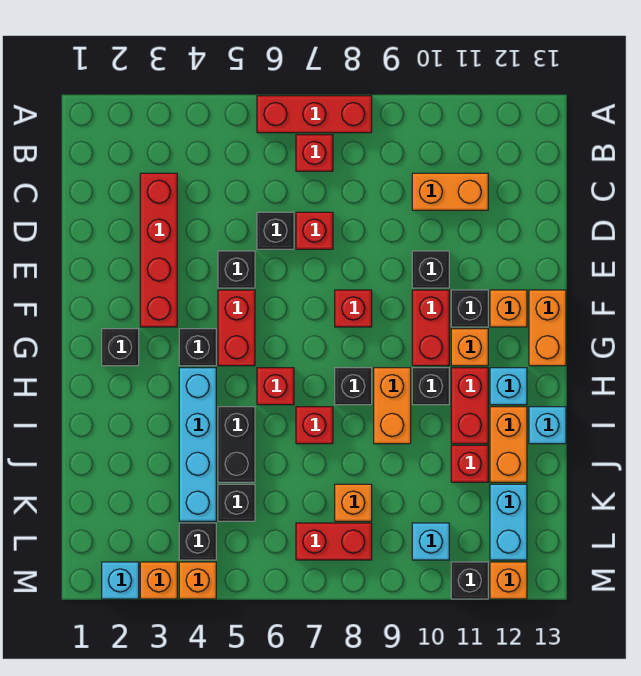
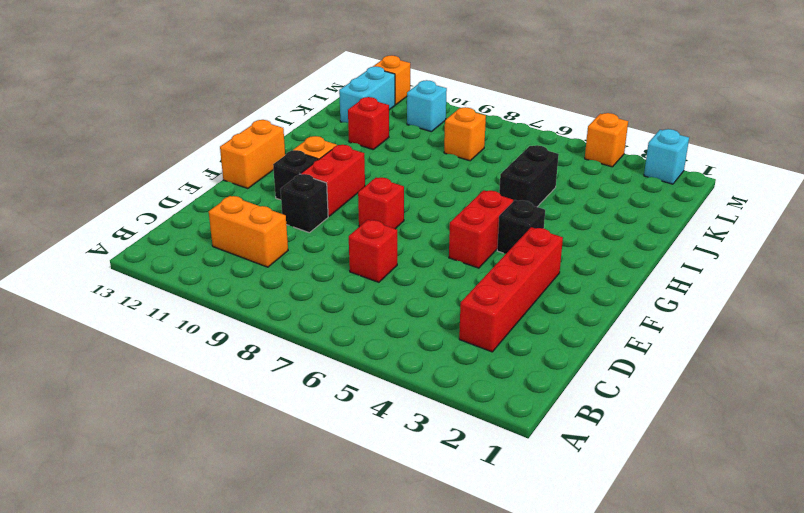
none -> red 1x3 brick [257,96,372,133]
none -> red 1x1 brick [296,135,333,171]
none -> black 1x1 brick [257,212,294,249]
none -> black 1x1 brick [218,251,255,288]

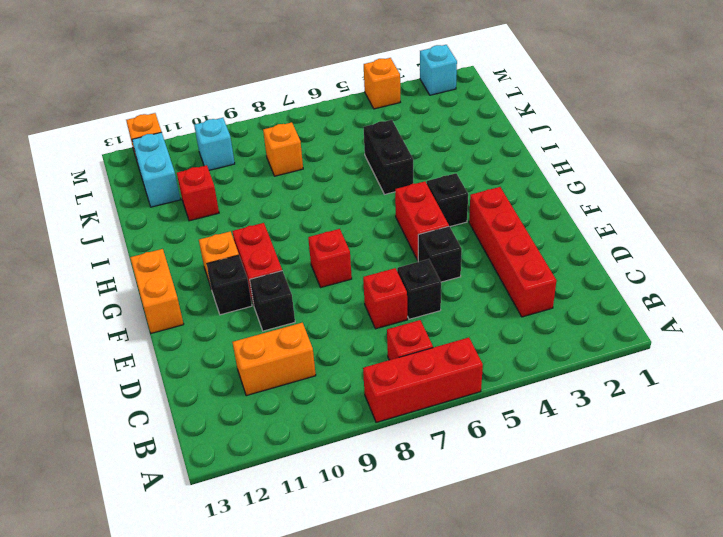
none -> orange 1x1 brick [490,290,527,327]
none -> black 1x1 brick [102,329,139,366]
none -> cyan 1x4 brick [179,368,216,521]
none -> red 1x1 brick [257,368,294,405]

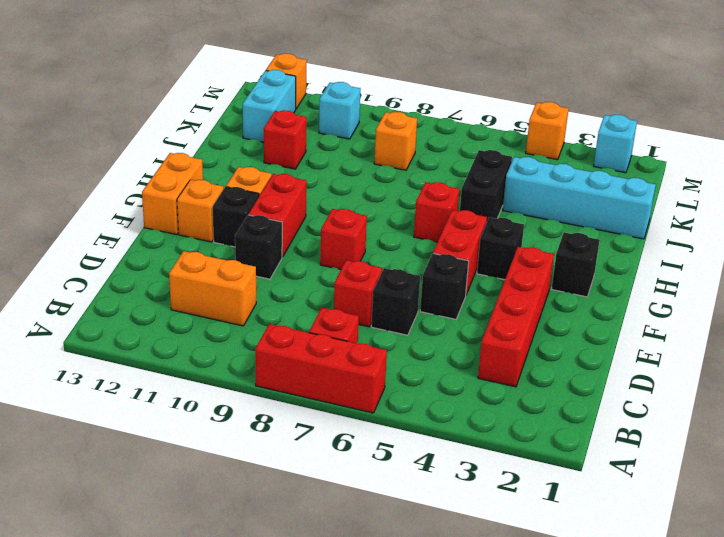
cyan 1x4 brick [503,157,656,239] -> cyan 1x4 brick turned to [179,368,216,521]
none -> black 1x1 brick [335,368,372,405]
none -> orange 1x2 brick [374,368,411,444]
none -> black 1x1 brick [412,368,449,405]
none -> red 1x2 brick [451,368,488,444]

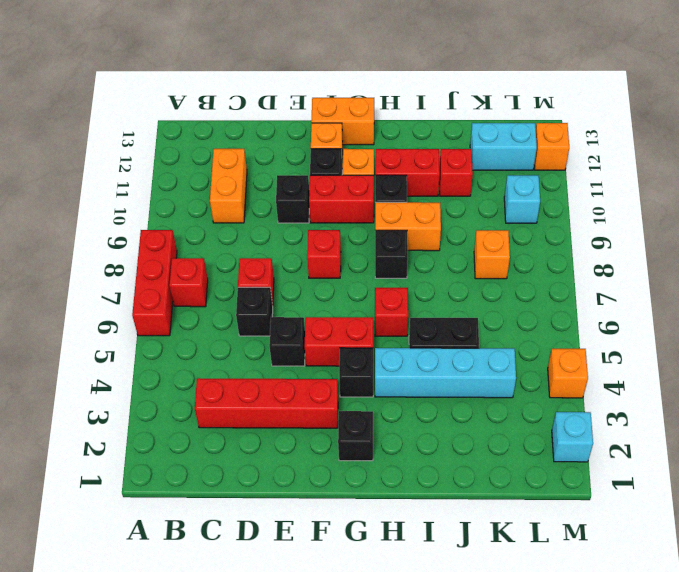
none -> cyan 1x1 brick [490,368,527,405]
none -> red 1x1 brick [296,407,333,444]
none -> orange 1x2 brick [490,407,527,482]
none -> cyan 1x1 brick [529,407,566,444]

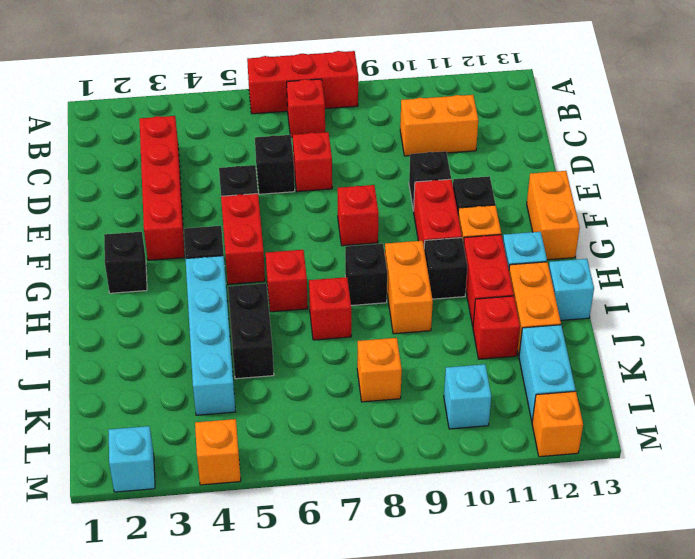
none -> orange 1x1 brick [490,290,527,327]
none -> black 1x1 brick [218,484,255,521]
none -> black 1x1 brick [179,523,216,560]
none -> red 1x2 brick [296,523,372,560]

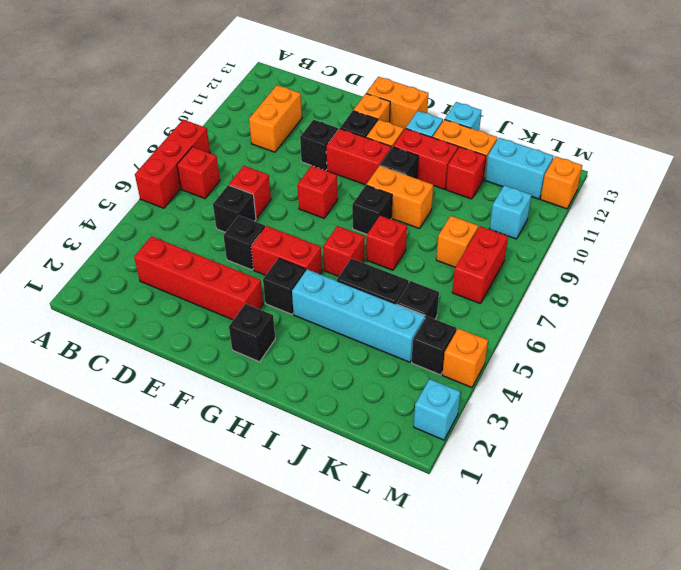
none -> orange 1x1 brick [140,562,177,599]
none -> black 1x1 brick [451,562,488,599]

